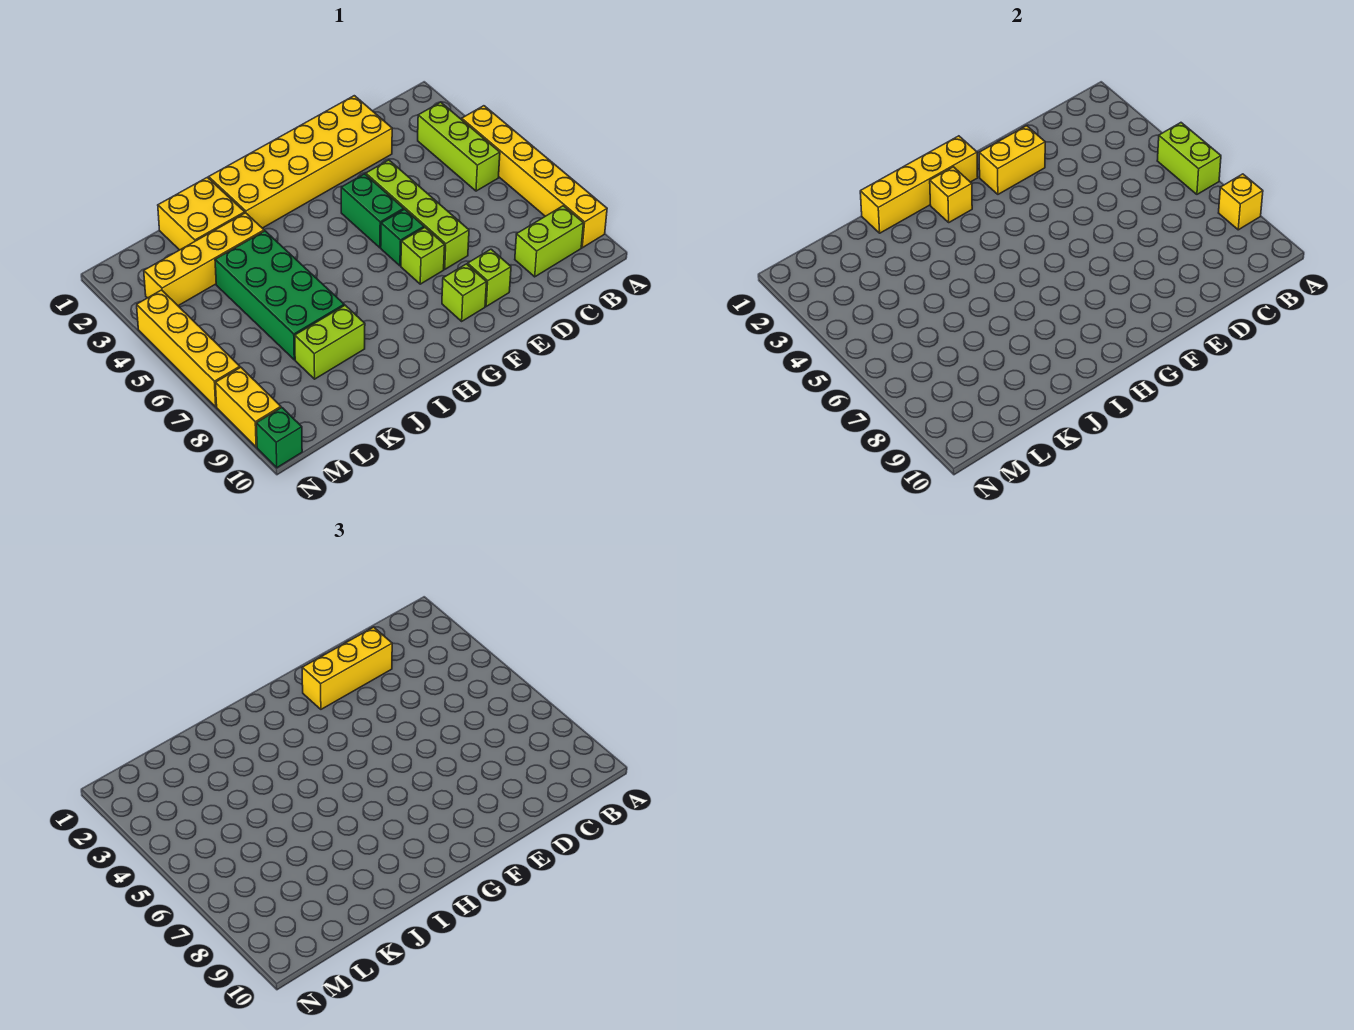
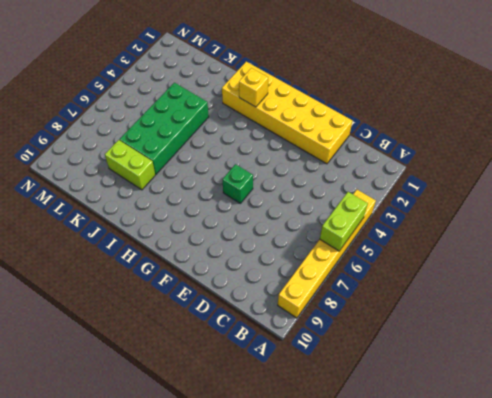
none -> lime 1x3 brick [418,102,500,191]
none -> lime 1x2 brick [515,206,583,277]
none -> lime 1x4 brick [366,160,469,269]

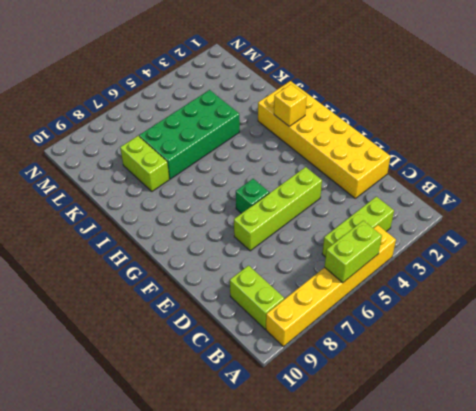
none -> lime 1x1 brick [468,249,511,306]
none -> green 1x2 brick [341,174,404,248]
none -> lime 1x1 brick [401,227,445,284]

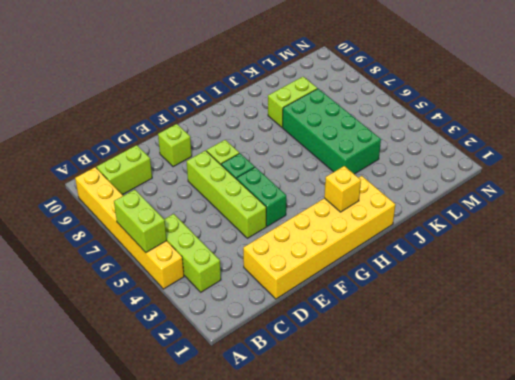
none -> lime 1x1 brick [442,264,486,321]
none -> yellow 2x2 brick [158,177,245,250]
none -> yellow 1x4 brick [144,213,264,306]

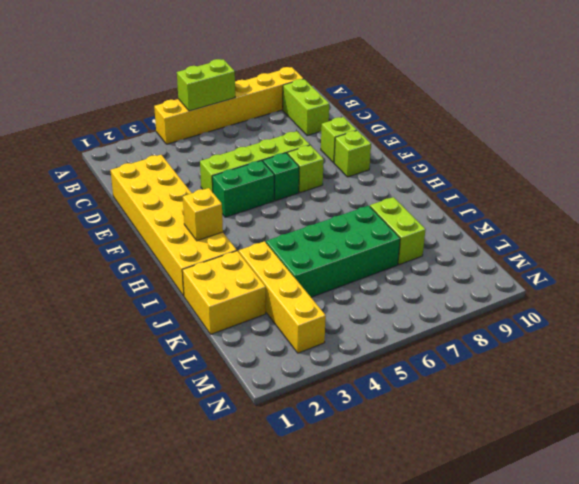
none -> lime 1x3 brick [418,102,500,191]
none -> yellow 1x4 brick [137,290,240,407]
none -> yellow 1x2 brick [215,367,281,447]

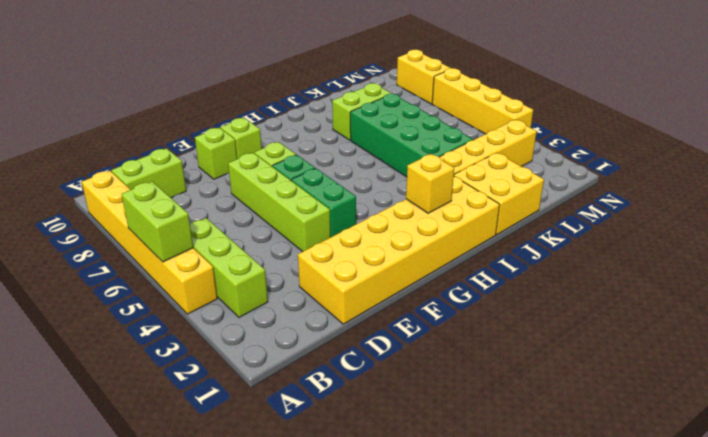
none -> green 1x1 brick [256,408,302,468]
none -> yellow 1x1 brick [1219,174,1263,230]
none -> yellow 1x2 brick [979,126,1045,194]

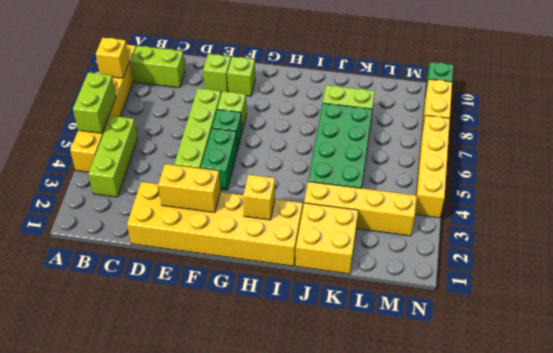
none -> yellow 1x4 brick [860,136,978,233]
none -> yellow 1x3 brick [302,627,392,709]

